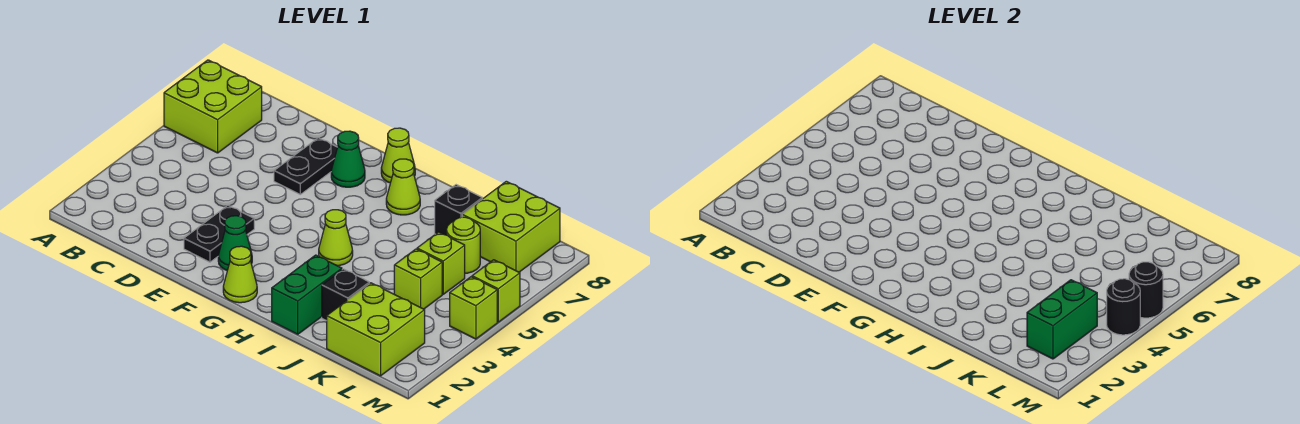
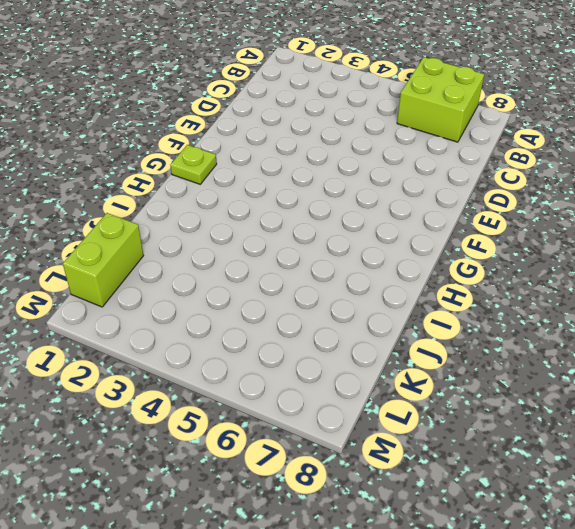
lime 1x1 plate [171,145,217,184] -> lime 1x1 cone [223,246,257,303]
lime 1x2 brick [63,213,143,307] -> lime 2x2 brick [327,283,425,376]
none -> black 1x2 plate [184,206,254,262]
none -> black 1x2 plate [274,138,337,194]
none -> green 1x1 cone [218,216,252,270]

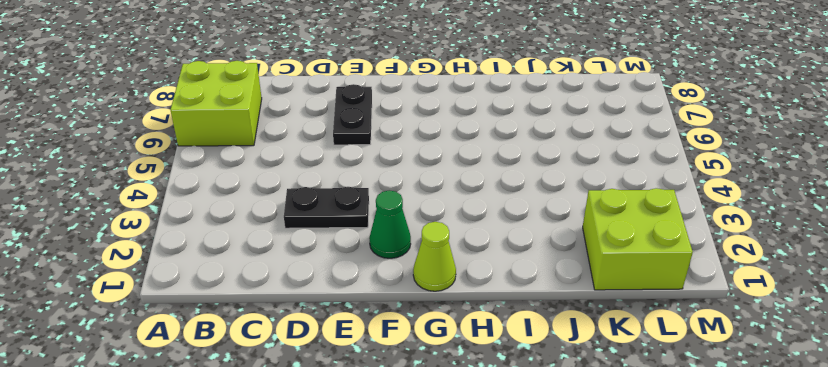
black 1x2 plate [284,187,369,228] -> black 1x2 plate turned to [184,206,254,262]
none -> green 1x1 cone [331,131,365,187]
none -> lime 1x1 cone [381,128,415,183]
none -> lime 1x1 cone [319,210,353,266]

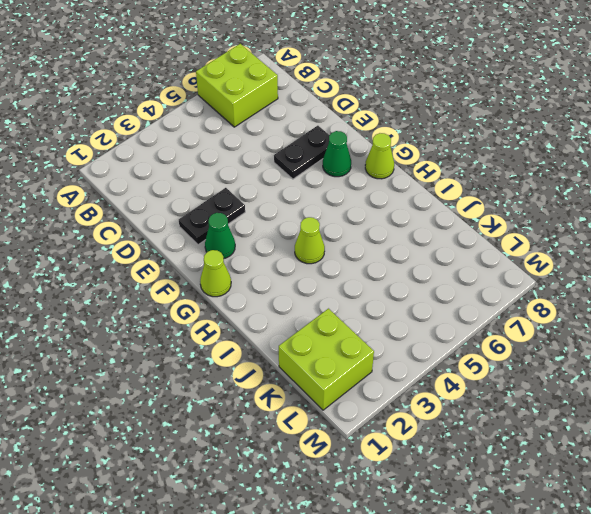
none -> lime 1x1 cone [386,159,420,215]
none -> green 1x2 brick [272,255,342,334]
none -> black 1x1 brick [322,269,369,321]

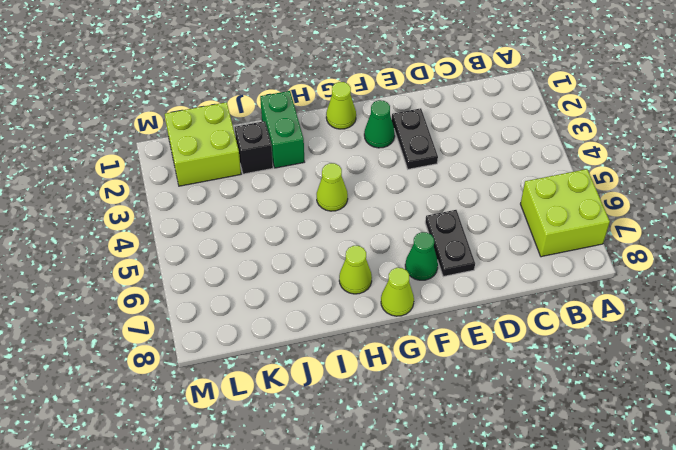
none -> black 1x1 brick [435,185,482,235]
none -> lime 1x1 brick [394,249,442,309]
none -> lime 1x1 brick [417,232,465,294]

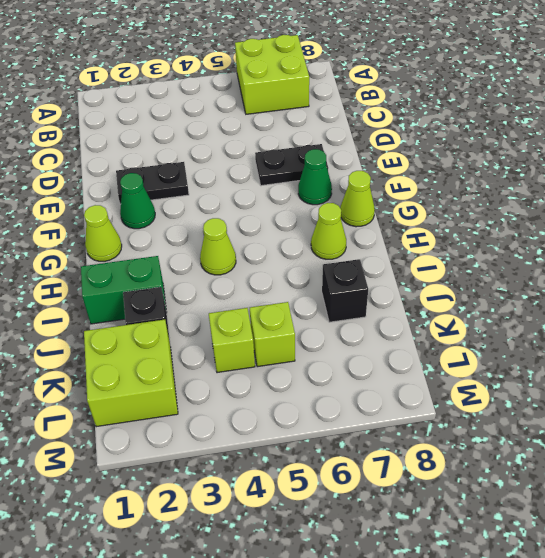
none -> lime 1x1 round brick [447,217,480,273]
none -> lime 2x2 brick [462,181,560,272]
none -> lime 1x1 brick [450,277,497,339]

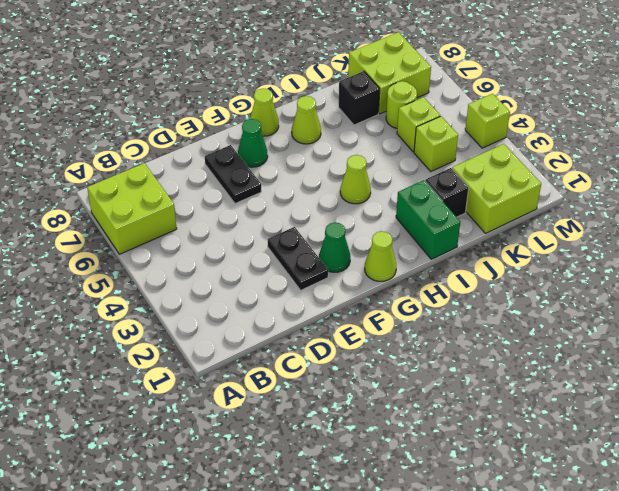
none -> lime 1x1 brick [472,260,520,322]
none -> green 1x2 brick [1027,280,1097,359]
none -> black 1x1 round brick [1107,279,1140,335]

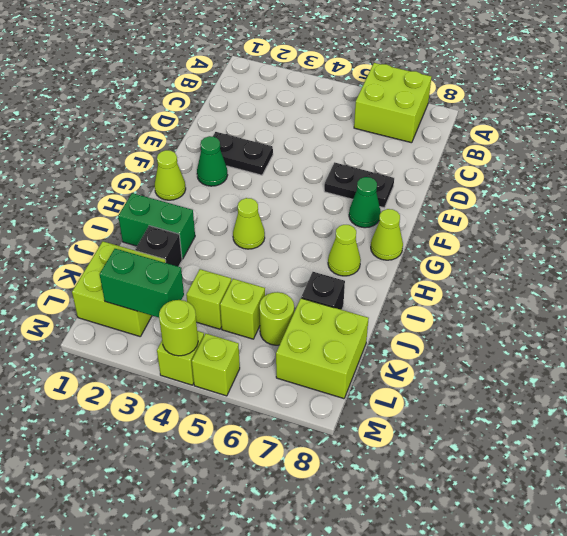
lime 1x1 round brick [159,300,198,356] -> black 1x1 round brick [1107,279,1140,335]
none -> black 1x1 round brick [1129,262,1163,318]

